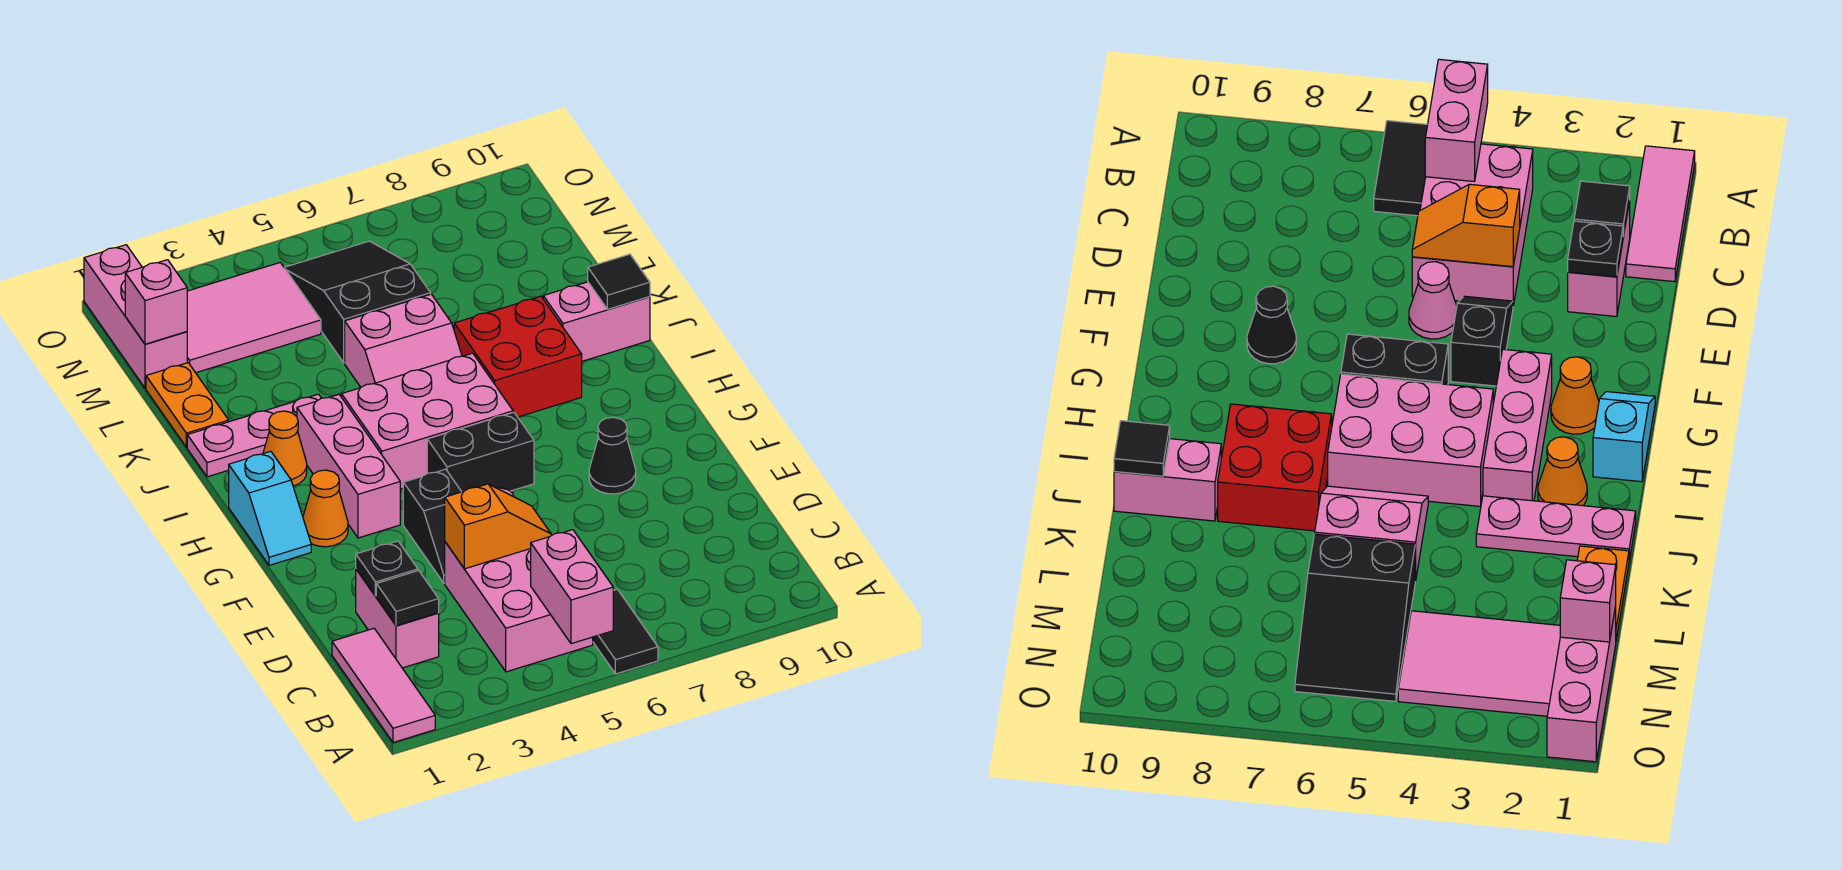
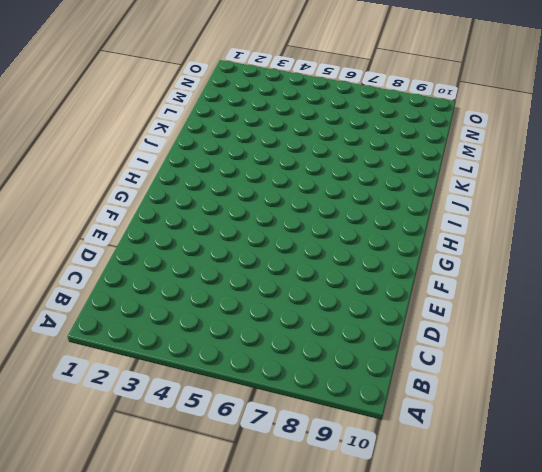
none -> pink 1x3 tile [332,628,435,743]
none -> black 1x2 tile [593,589,658,674]
none -> pink 2x3 brick [445,542,593,672]

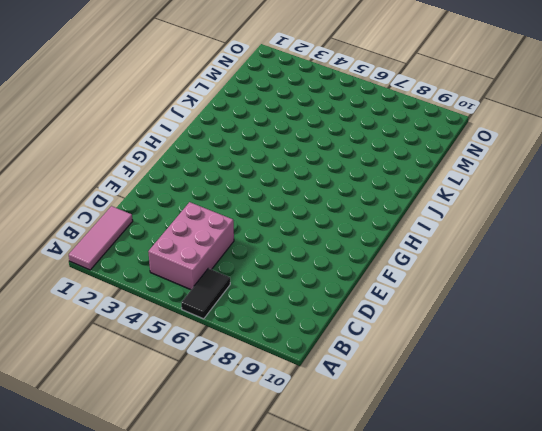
none -> pink 1x2 brick [356,569,439,668]
none -> black 1x2 slope [403,469,461,583]
none -> pink 1x1 cone [1409,262,1457,339]

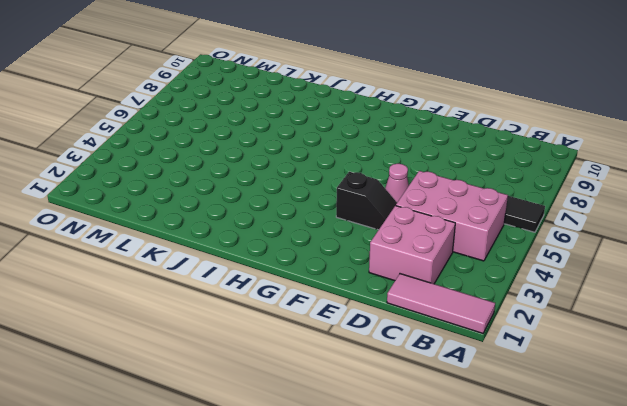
pink 2x2 brick [369,206,455,284] -> pink 1x2 brick [356,569,439,668]
none -> black 1x1 cone [589,417,636,494]
none -> cyan 1x2 slope [229,451,311,565]
none -> orange 1x1 cone [303,470,348,547]

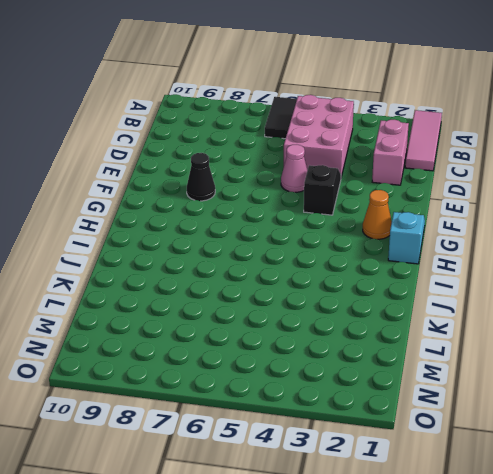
none -> pink 1x3 brick [297,395,400,538]
none -> black 1x2 brick [427,412,534,492]
none -> pink 2x3 brick [341,353,513,489]

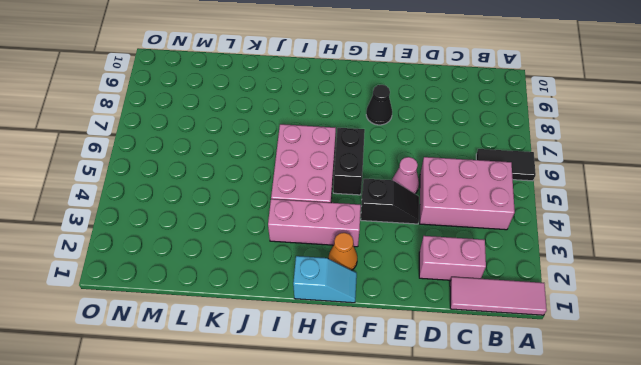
none -> orange 1x1 cone [263,411,307,486]
none -> red 2x2 brick [454,296,582,417]
none -> pink 1x3 plate [187,394,321,477]

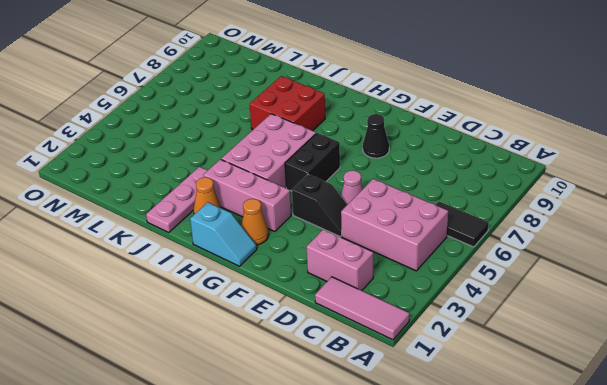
none -> pink 2x2 slope [345,294,462,387]
none -> pink 1x2 brick [543,282,650,361]
none -> orange 1x2 plate [146,363,229,447]

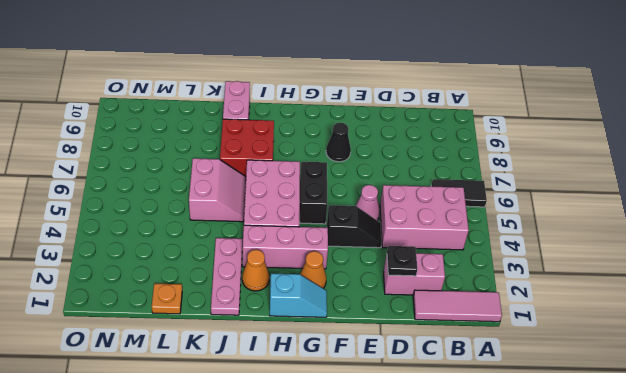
orange 1x1 plate [152,283,182,314] -> orange 1x2 plate [146,363,229,447]
none -> black 2x3 slope [284,241,431,363]
none -> pink 1x3 brick [84,245,187,388]
none -> pink 2x3 tile [187,262,321,373]

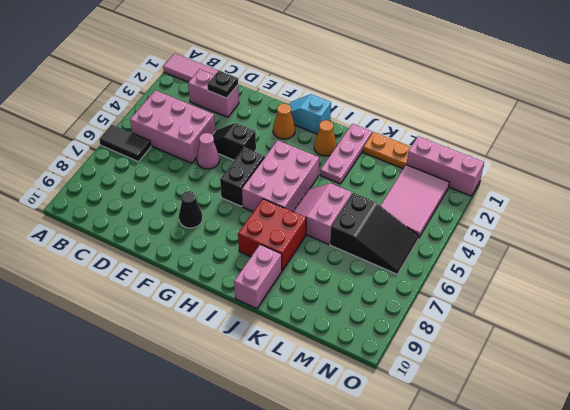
none -> pink 1x3 brick [297,395,400,538]
none -> pink 1x2 brick [531,530,613,644]
none -> black 1x1 tile [376,571,439,626]

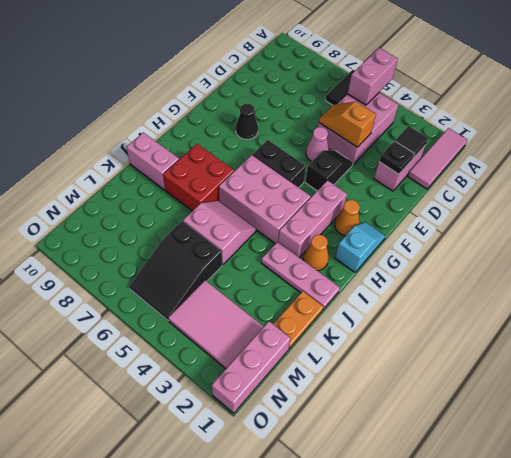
none -> black 1x1 tile [588,254,650,309]
none -> pink 1x1 brick [125,260,187,344]

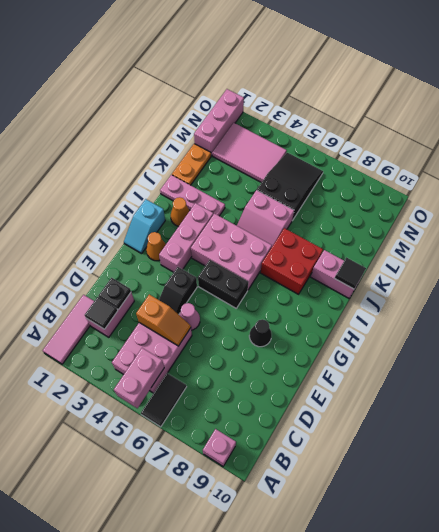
pink 1x1 brick [203,429,236,466] -> pink 1x1 brick moved to [125,260,187,344]

